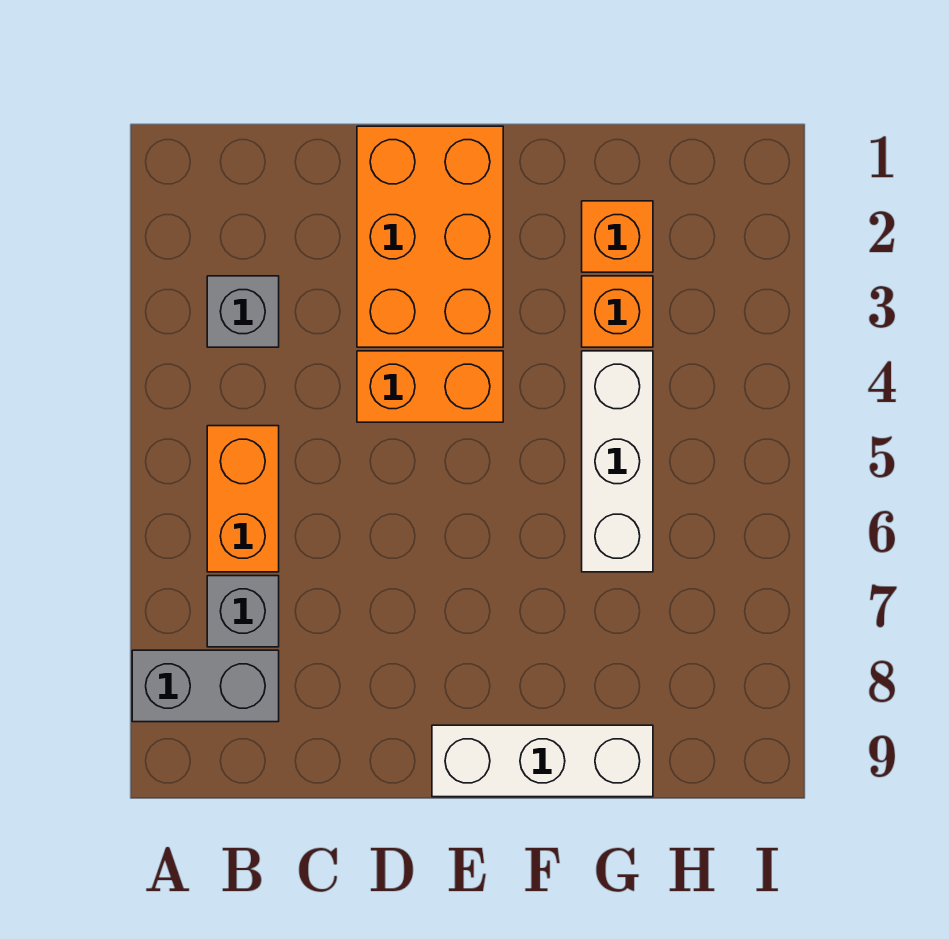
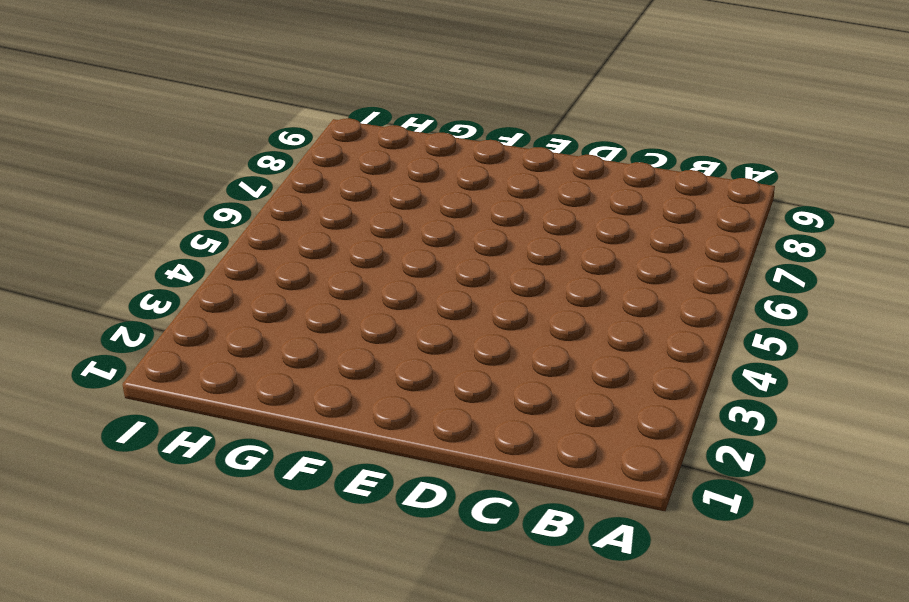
none -> grey 1x2 brick [132,650,279,722]
none -> grey 1x1 brick [207,276,279,347]

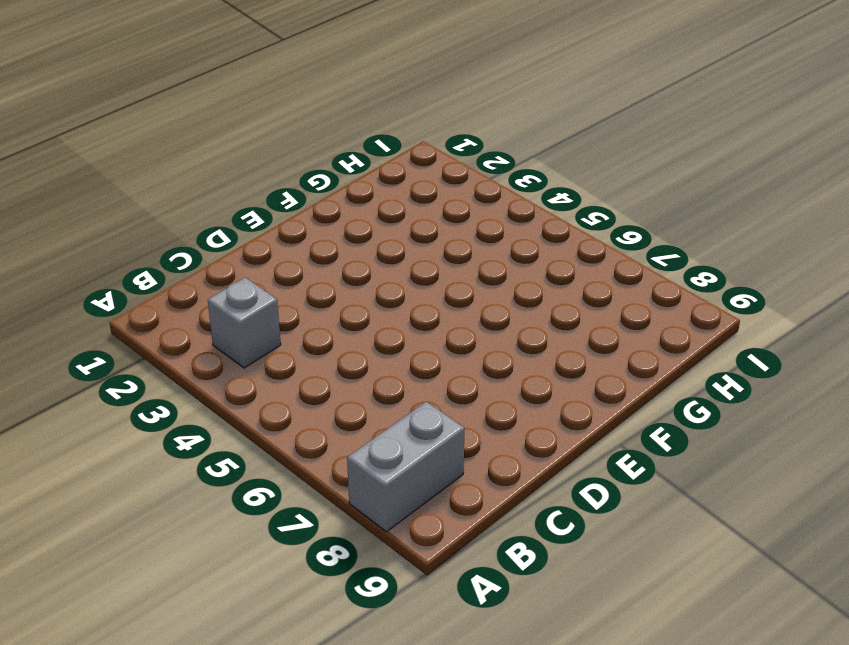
none -> orange 1x2 brick [207,426,279,572]
none -> grey 1x1 brick [207,576,279,647]

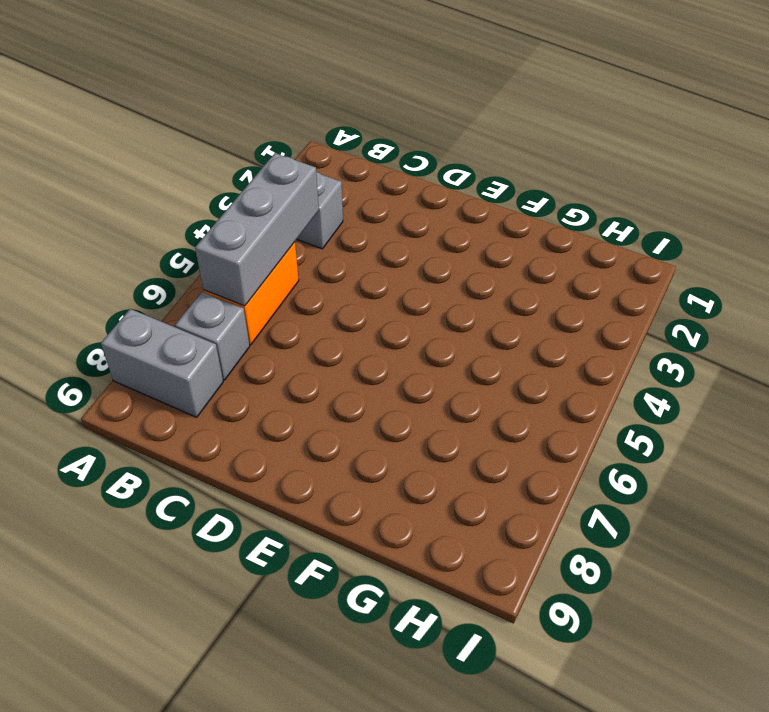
grey 1x3 brick [195,153,319,306] -> none
none -> orange 2x3 brick [357,126,503,347]
none -> orange 1x2 brick [357,351,503,422]

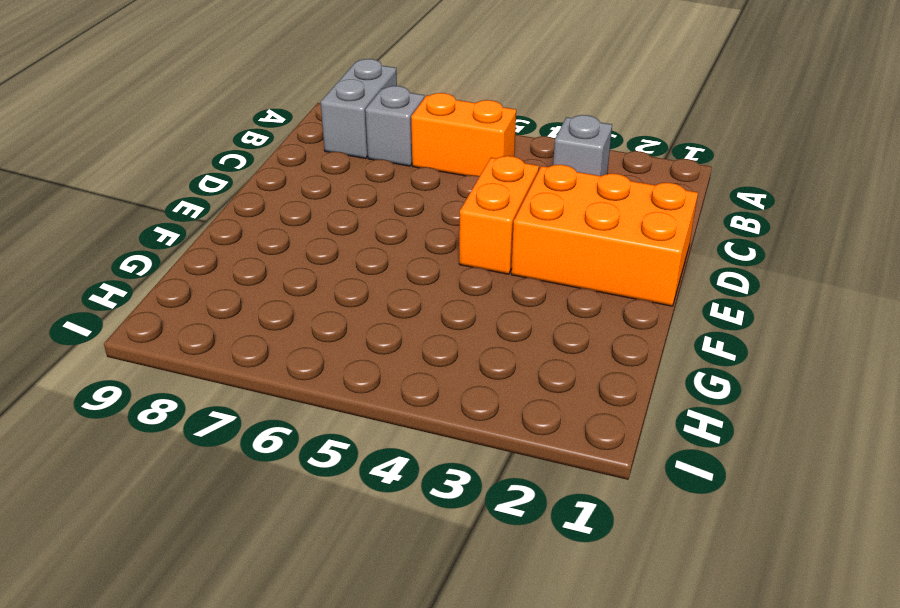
none -> white 1x3 brick [432,725,653,797]
none -> orange 1x1 brick [582,201,653,272]

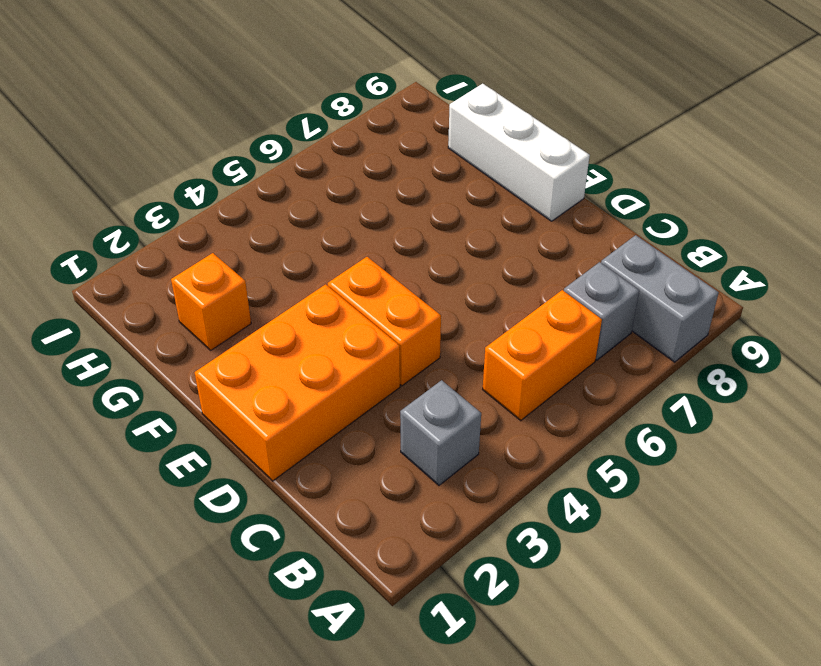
none -> orange 1x1 brick [582,276,653,347]
none -> white 1x3 brick [582,351,653,572]

